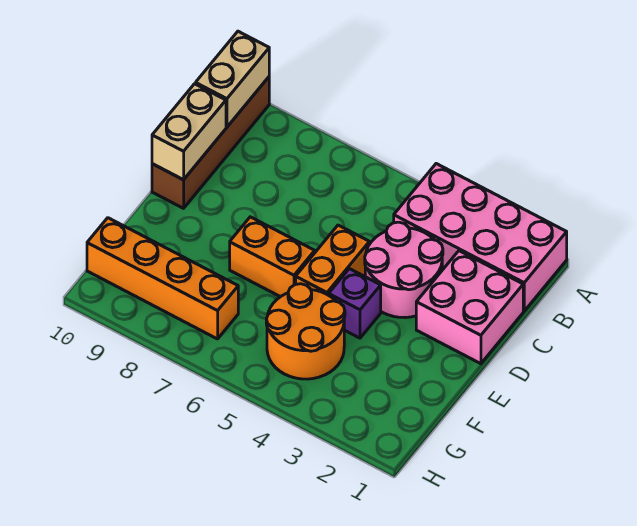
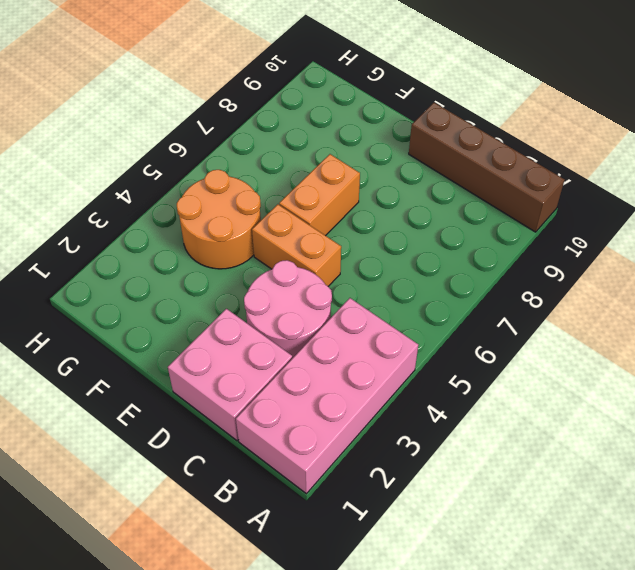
none -> purple 1x1 brick [329,269,381,338]
none -> orange 1x4 brick [87,218,238,339]

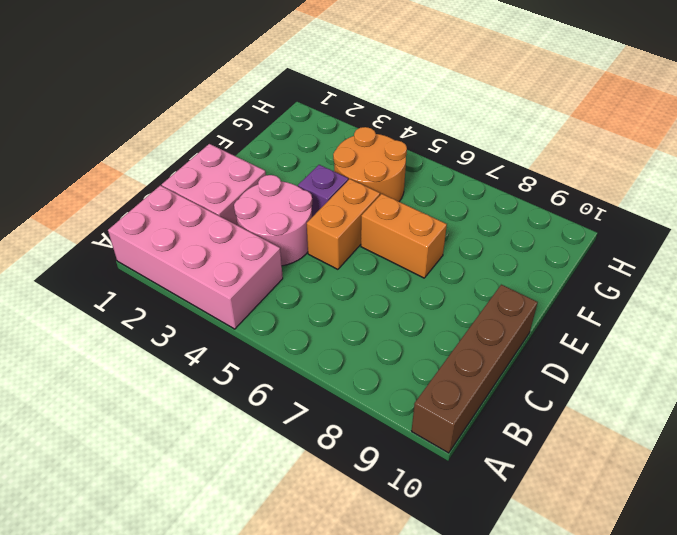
none -> orange 1x4 brick [87,218,238,339]
none -> tan 1x2 brick [196,31,269,127]

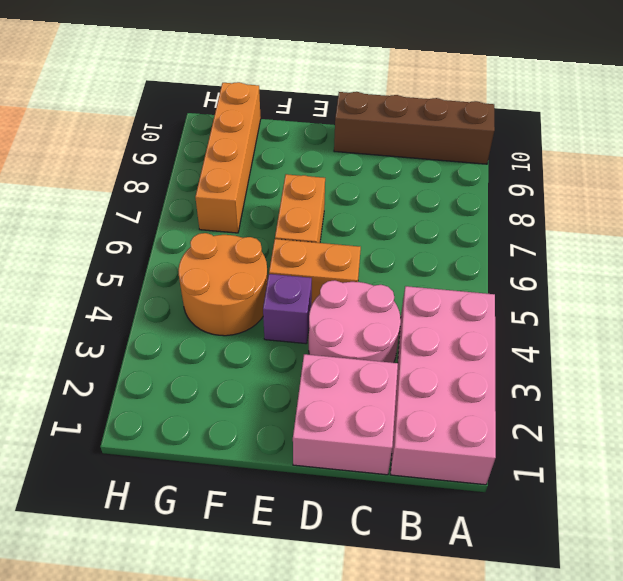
none -> tan 1x2 brick [196,31,269,127]
none -> tan 1x2 brick [152,84,226,180]

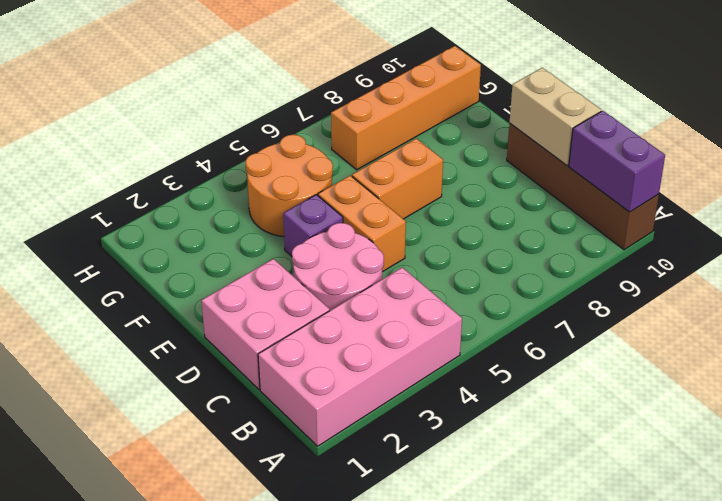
purple 1x2 brick [569,111,665,212] -> tan 1x2 brick [196,31,269,127]

